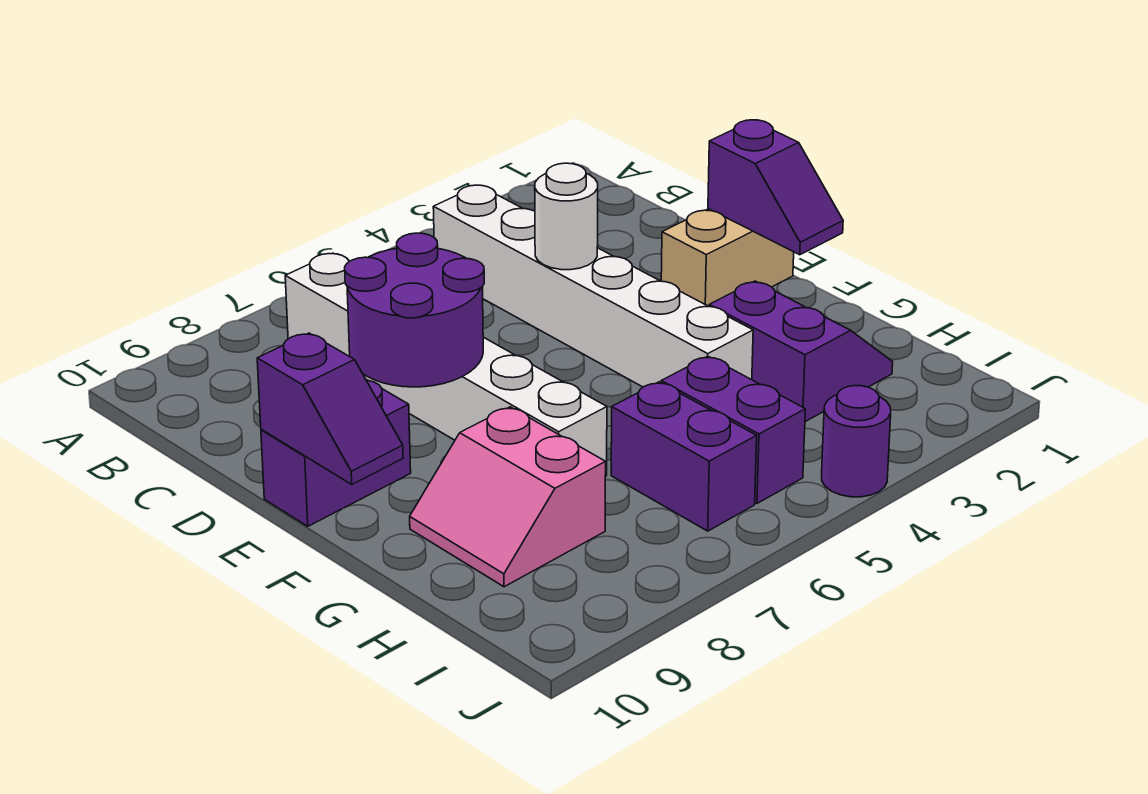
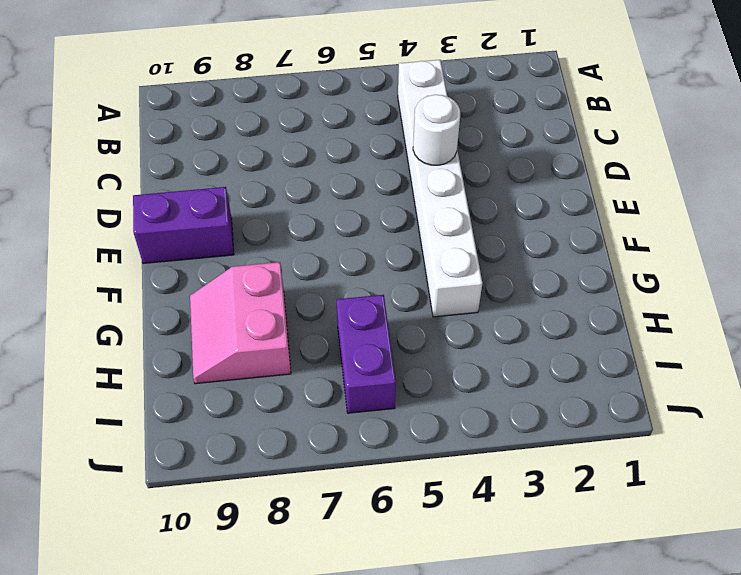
none -> white 1x6 brick [285,253,607,476]
none -> tan 1x2 brick [661,209,794,306]
none -> purple 2x2 slope [709,281,893,422]

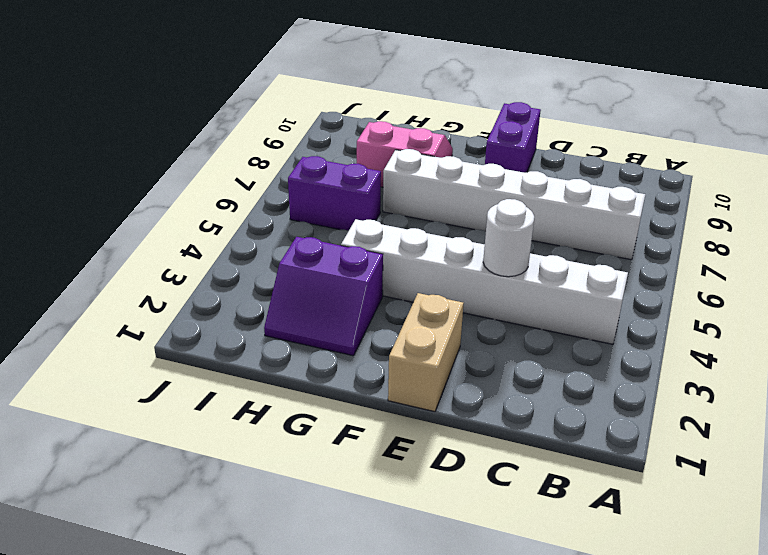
none -> purple 1x2 brick [661,356,805,503]
none -> purple 1x1 round brick [822,386,891,497]
none -> purple 2x2 round brick [345,233,484,387]

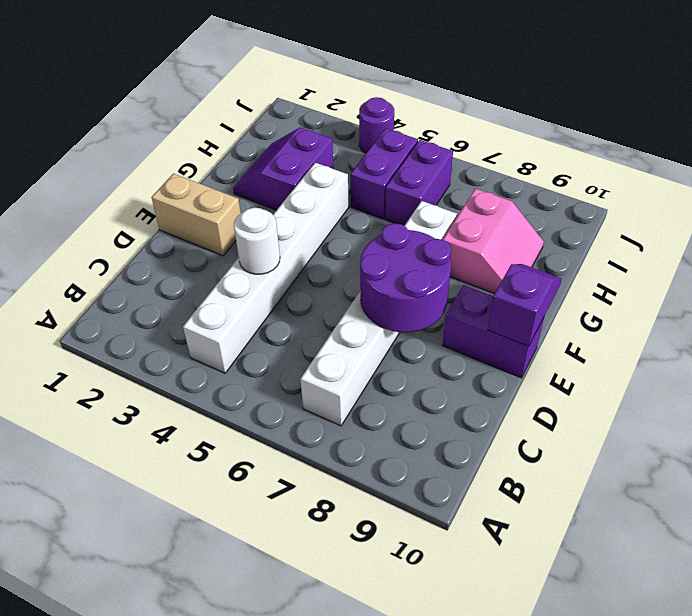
none -> purple 1x2 slope [708,120,843,255]

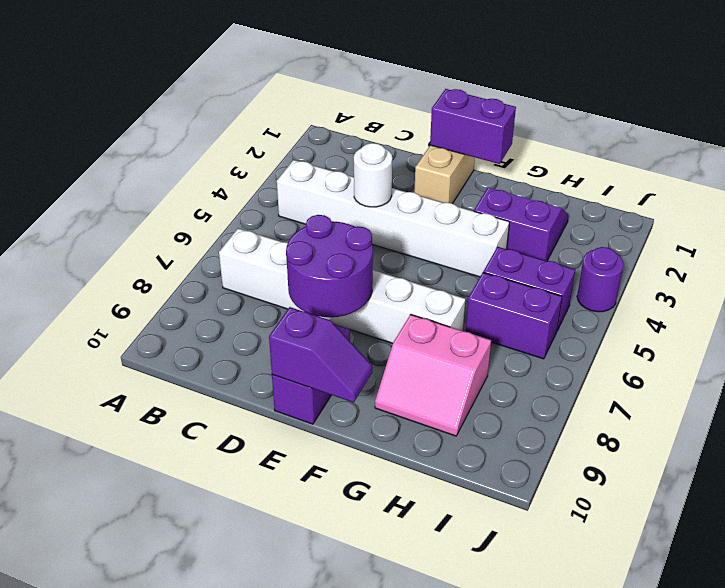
purple 1x2 brick [430,89,516,164] -> purple 1x2 slope [708,120,843,255]

